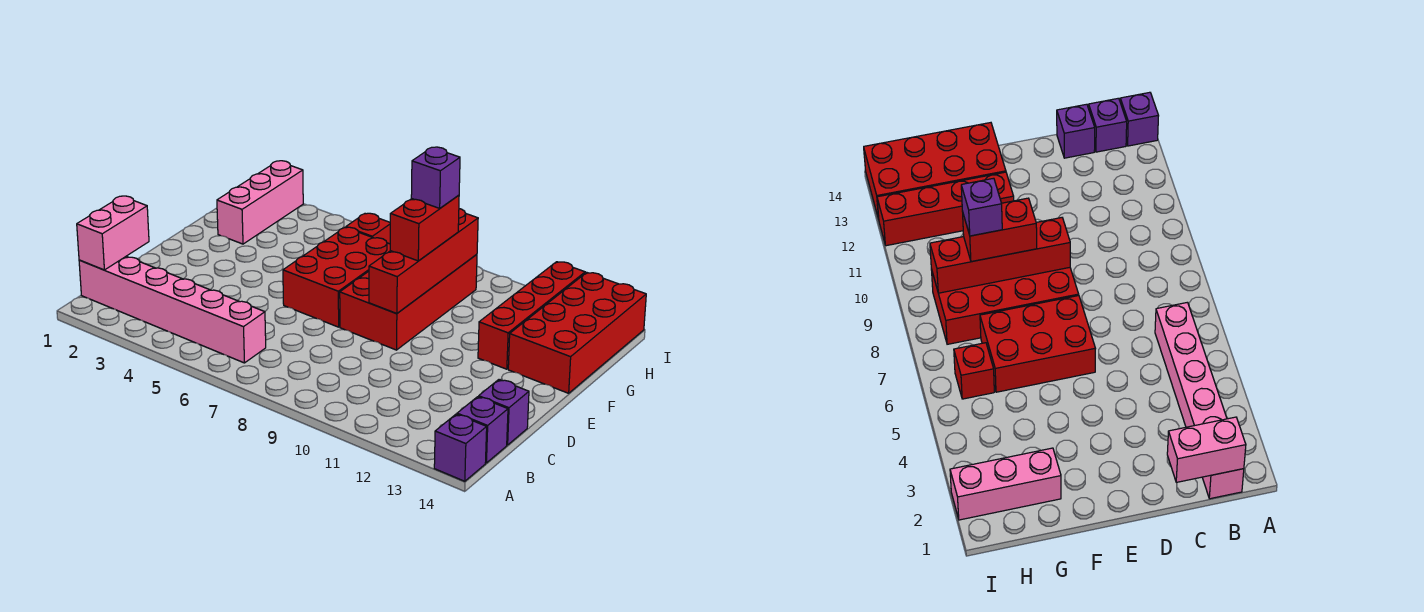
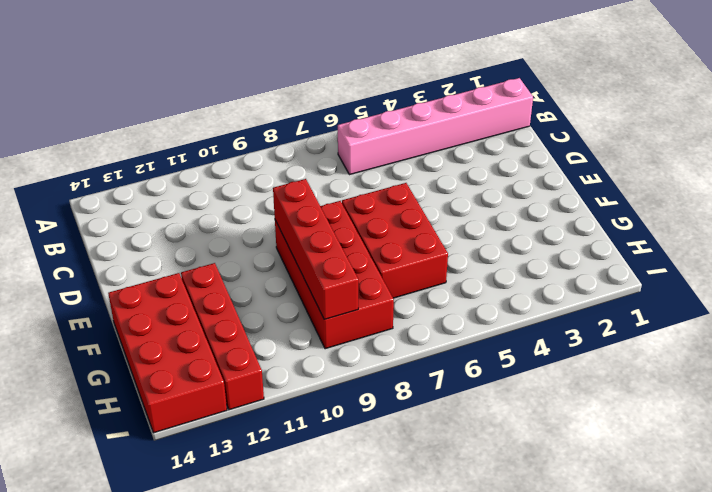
none -> purple 1x1 brick [434,414,487,481]
none -> purple 1x1 brick [457,397,508,463]
none -> purple 1x1 brick [479,380,529,445]

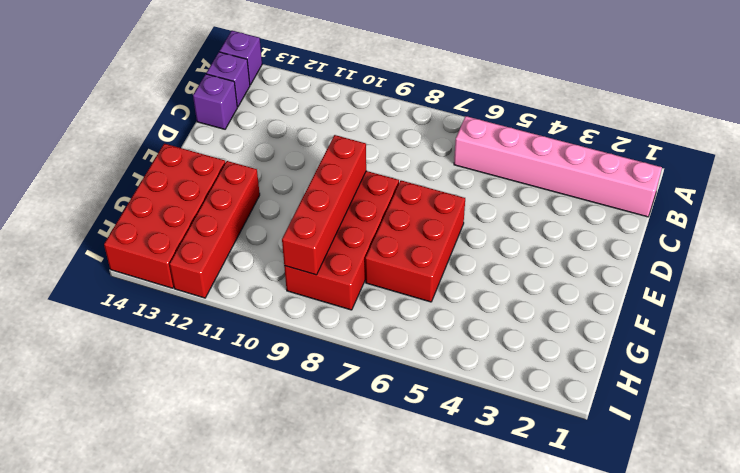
none -> pink 1x3 brick [217,161,303,244]
none -> red 1x1 brick [346,213,390,244]
none -> pink 1x2 brick [77,196,149,270]

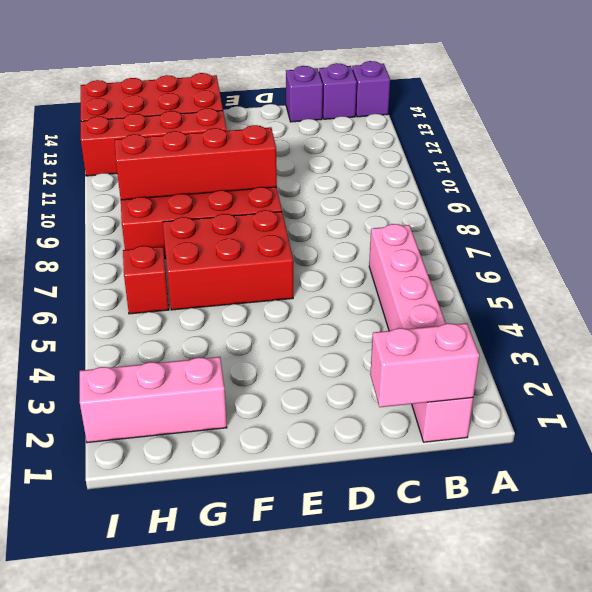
none -> red 1x2 brick [390,195,459,261]
none -> purple 1x1 brick [411,147,460,208]

